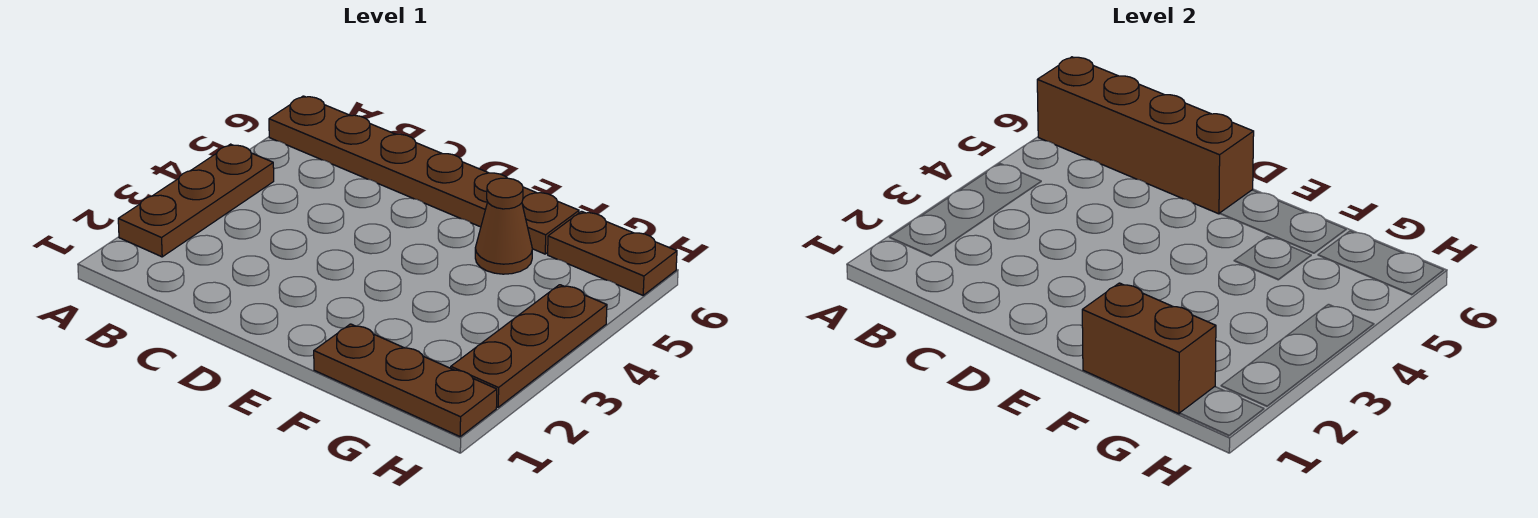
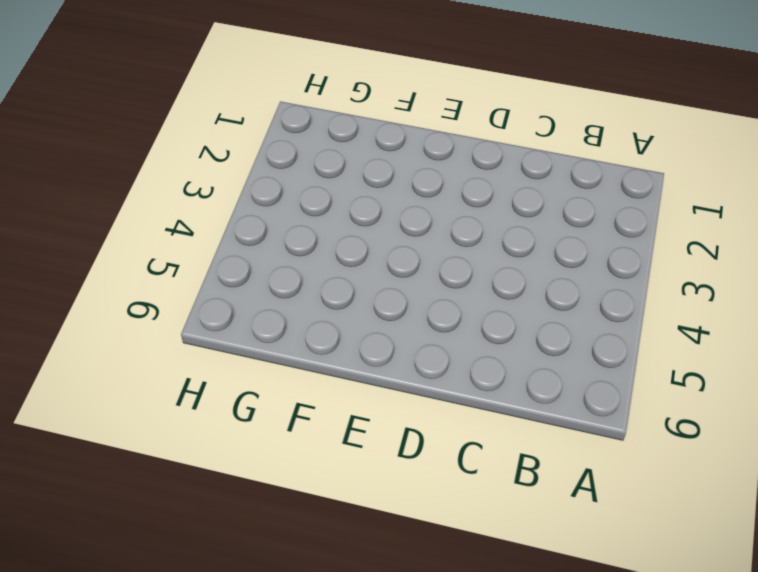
none -> brown 1x3 plate [118,144,274,257]
none -> brown 1x6 plate [269,96,579,254]

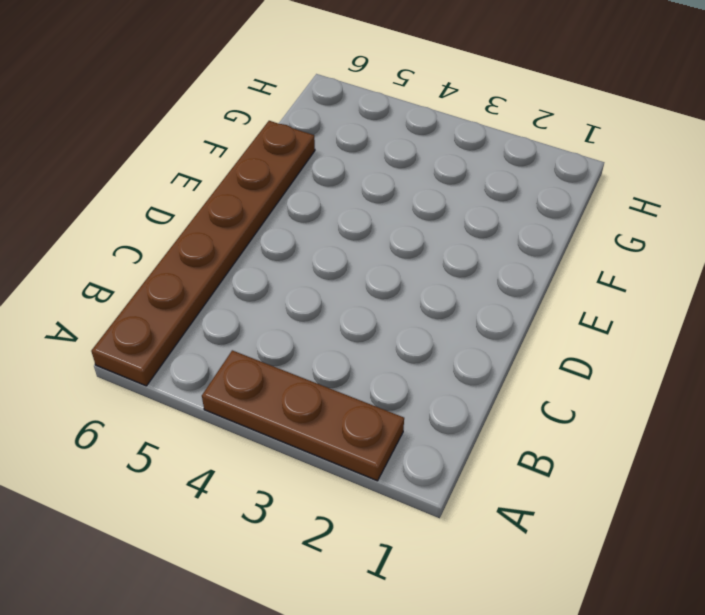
none -> brown 1x3 plate [314,324,497,436]
none -> brown 1x1 cone [475,178,532,274]

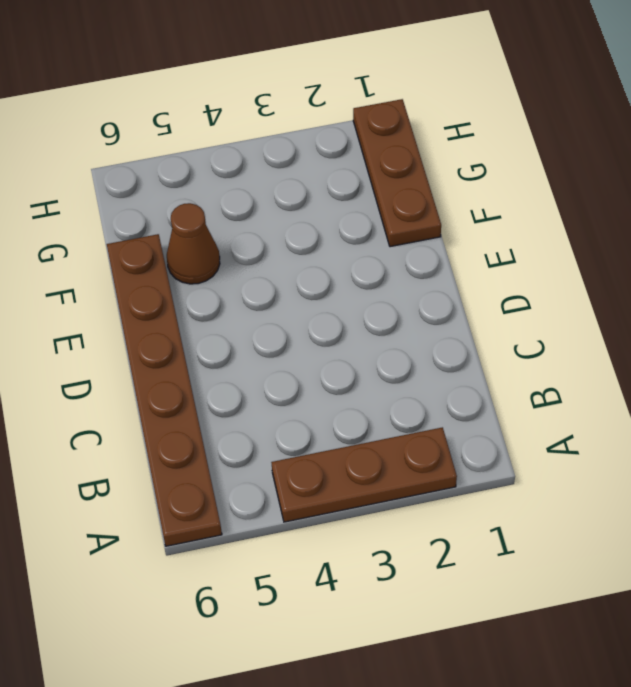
none -> brown 1x2 plate [548,211,677,295]
none -> brown 1x3 plate [451,285,607,407]

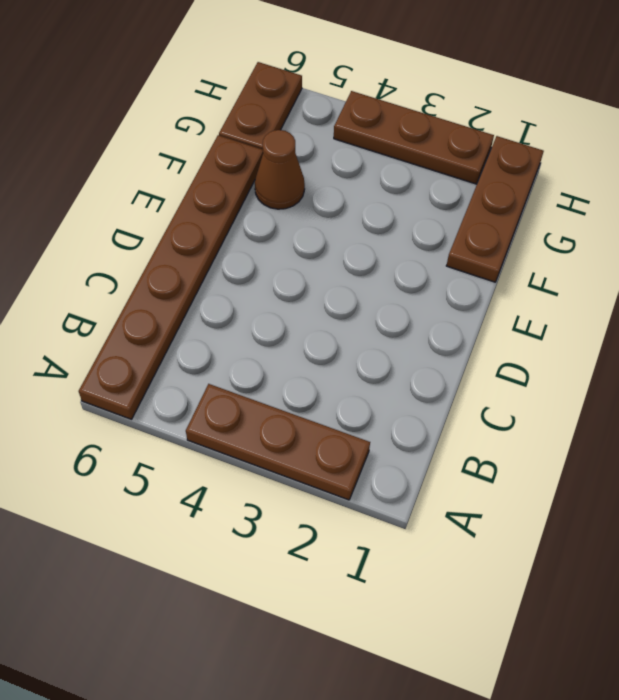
none -> brown 1x4 brick [1037,57,1254,214]
none -> brown 1x2 brick [1082,283,1216,414]

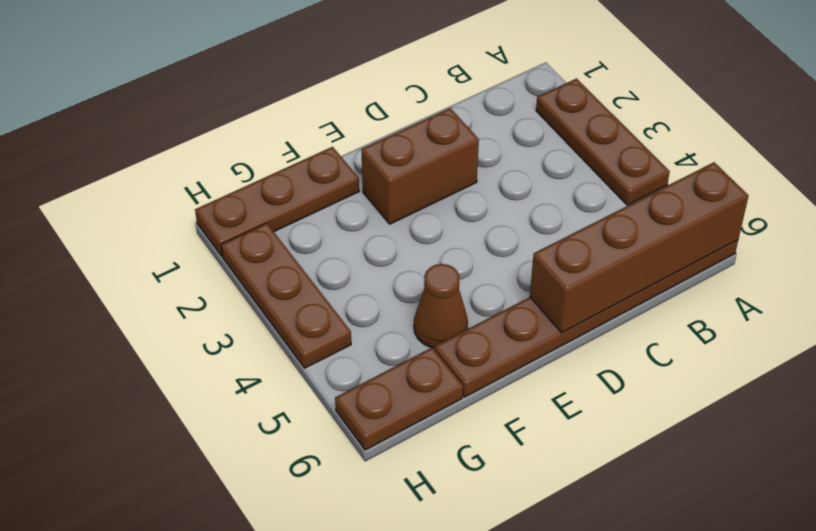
brown 1x2 brick [361,108,479,224] -> brown 1x2 brick moved to [1082,283,1216,414]

